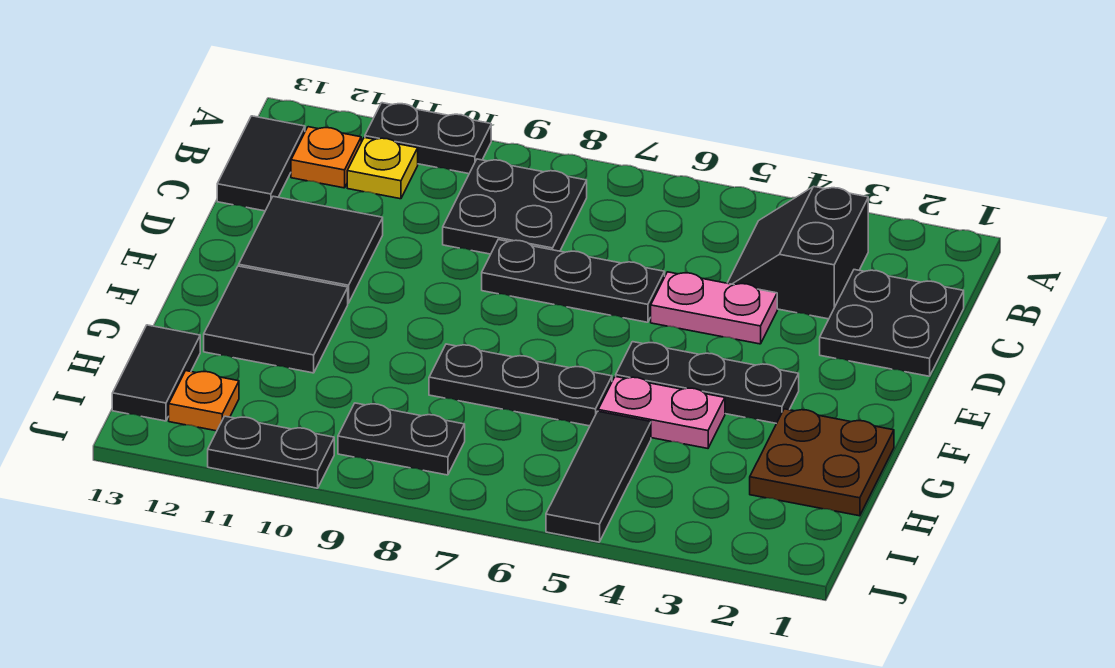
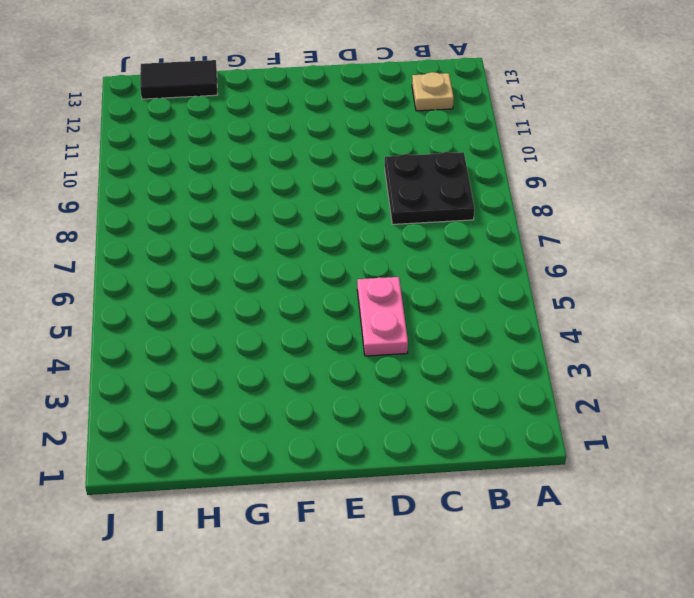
tan 1x1 plate [412,72,454,111] -> orange 1x1 plate [291,127,361,188]
none -> black 1x2 plate [365,103,491,174]
none -> black 2x2 slope [728,186,868,319]
none -> yellow 1x1 plate [347,137,418,199]

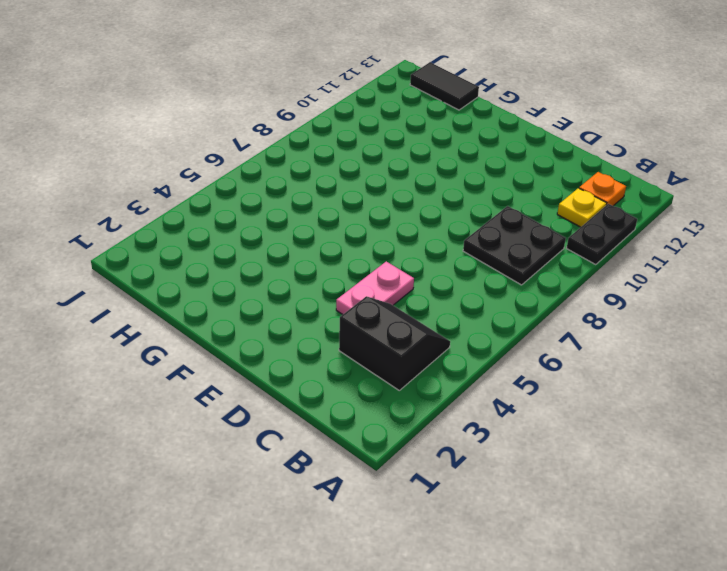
none -> black 1x2 tile [217,116,305,211]
none -> black 2x2 plate [820,270,964,376]
none -> black 1x3 plate [482,240,665,322]

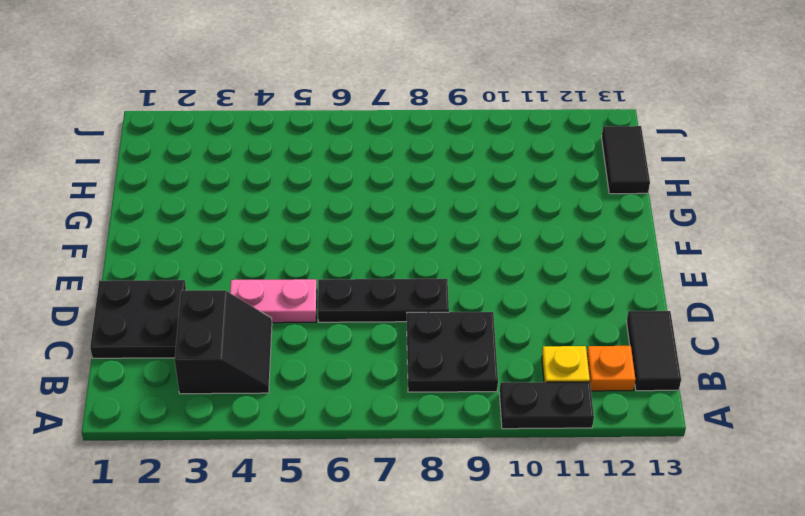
none -> black 2x2 tile [239,196,383,303]
none -> black 1x3 plate [616,342,799,423]
none -> black 2x2 tile [204,266,348,373]

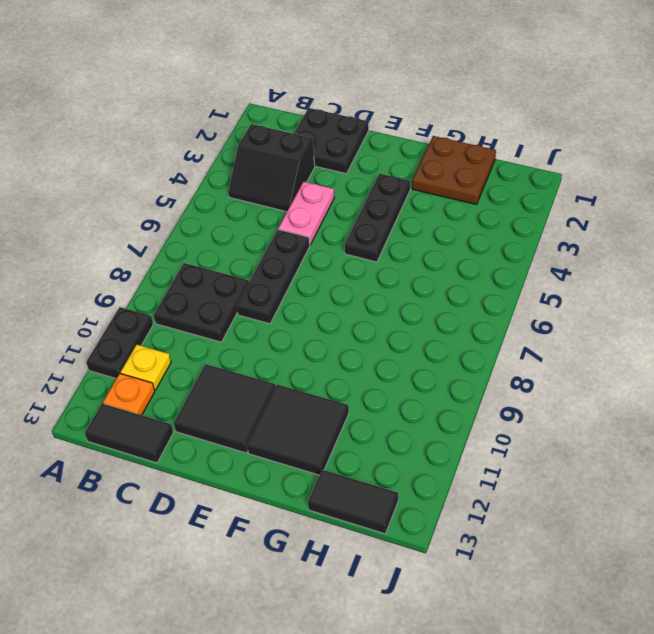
none -> pink 1x2 plate [598,376,725,448]
none -> black 1x3 plate [429,344,612,426]
none -> black 1x3 tile [546,411,651,542]

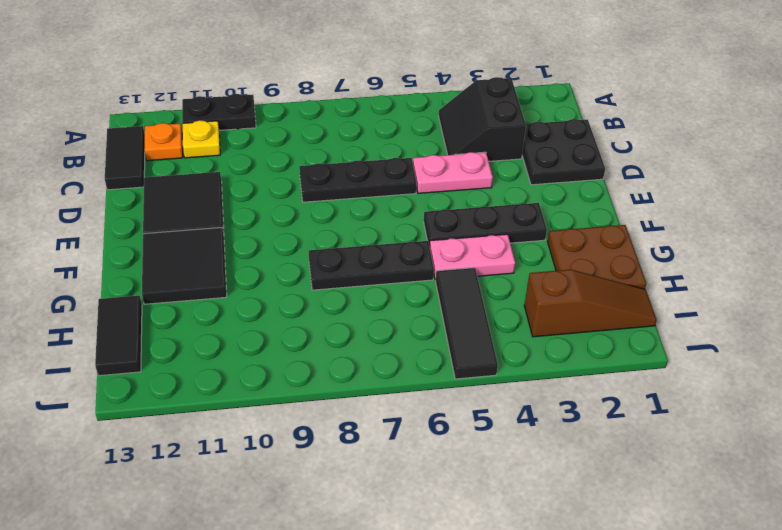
brown 1x3 slope [524,270,657,337] -> none
none -> black 2x2 plate [443,159,587,254]
none -> black 1x2 plate [338,403,465,475]
none -> orange 1x1 plate [169,371,239,431]

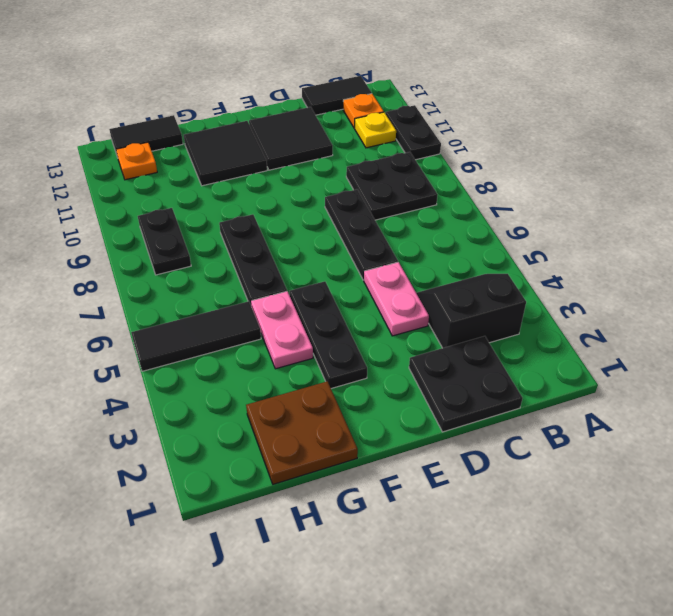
none -> black 1x2 plate [208,416,334,488]

